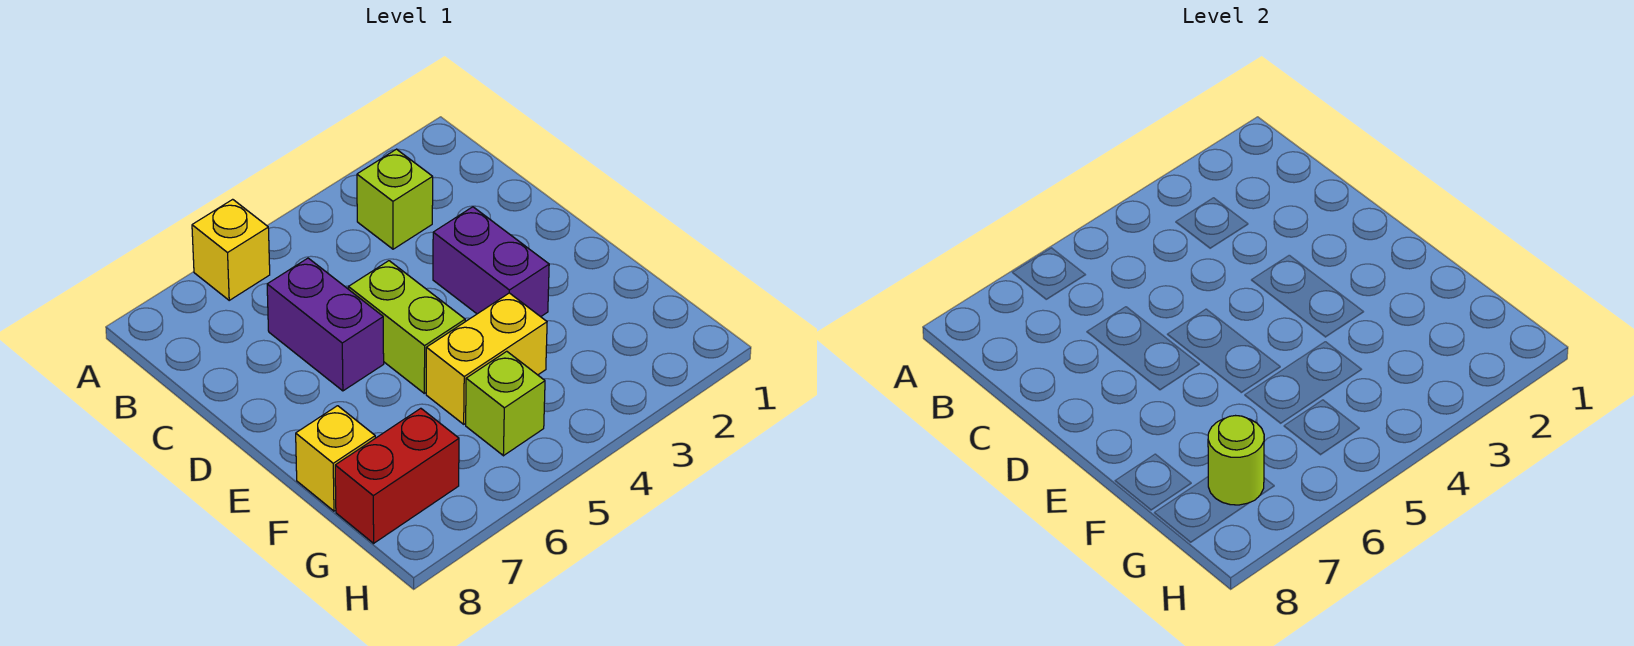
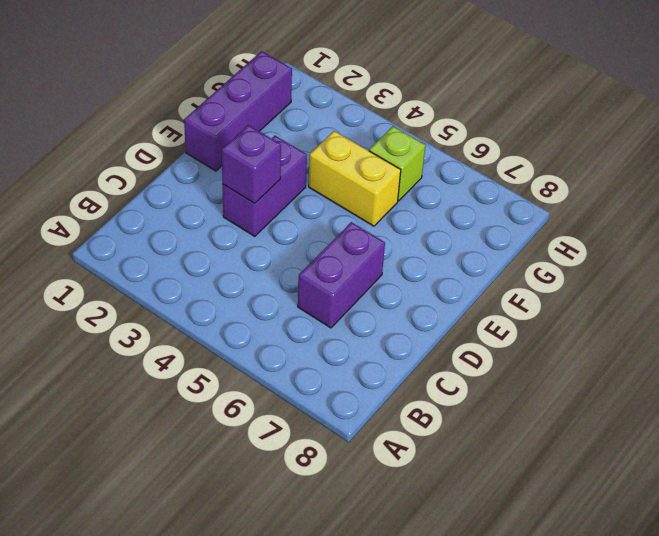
purple 1x1 brick [222,125,281,203] -> none
purple 1x3 brick [184,51,292,171] -> none
none -> yellow 1x1 brick [192,199,270,300]
none -> lime 1x1 brick [357,149,433,249]

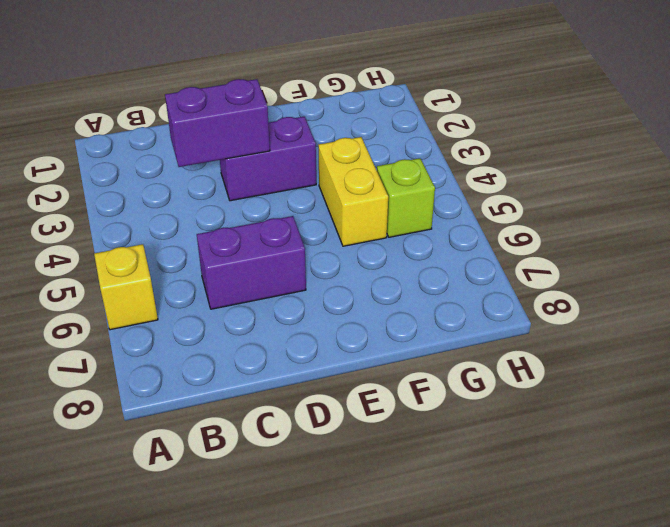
purple 1x2 brick [165,79,270,167] -> none
none -> lime 1x1 brick [357,149,433,249]
none -> lime 1x2 brick [348,261,465,393]

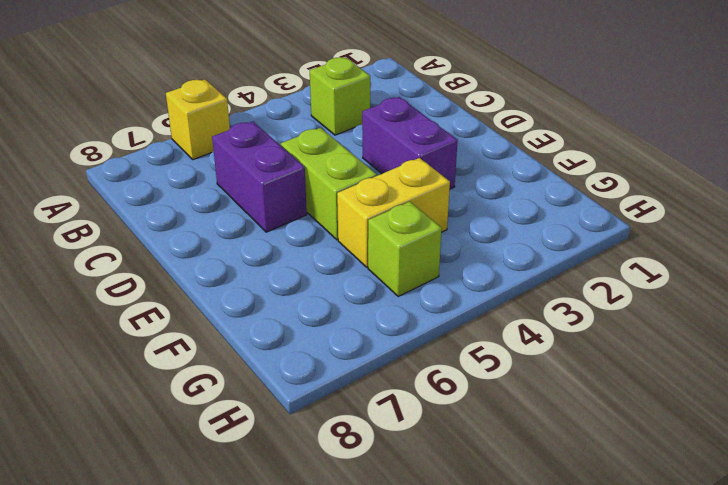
none -> yellow 1x1 brick [296,406,375,511]
none -> red 1x2 brick [335,408,459,543]

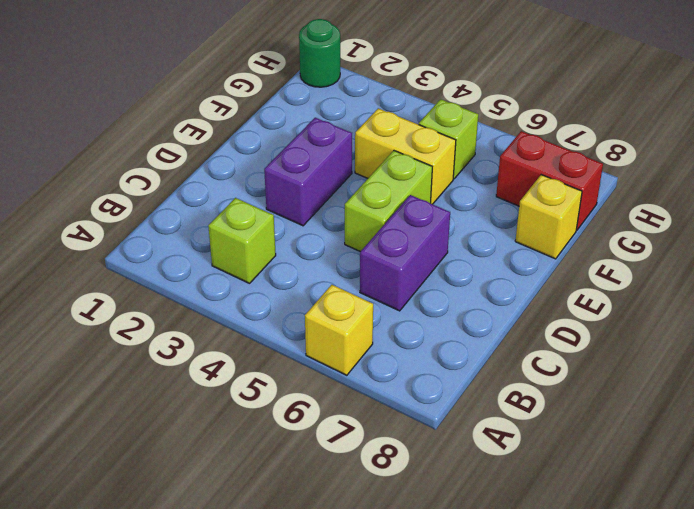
green 1x1 round brick [299,19,340,87] -> none
none -> lime 1x1 round brick [1208,416,1264,505]

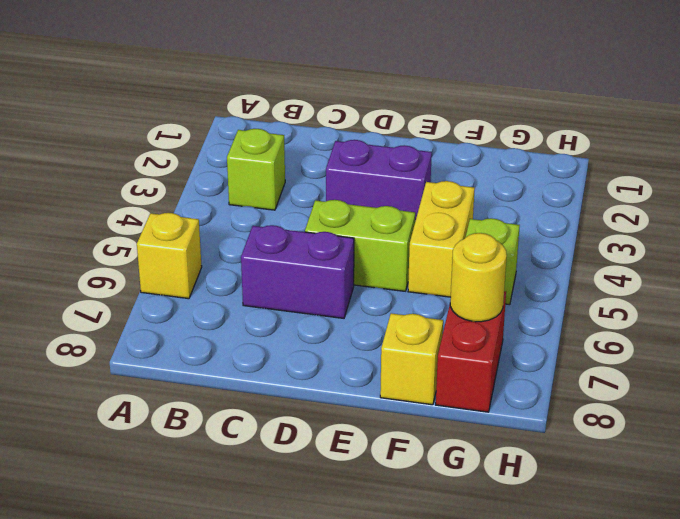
yellow 1x1 round brick [450,233,507,322] -> lime 1x1 round brick [1208,416,1264,505]

